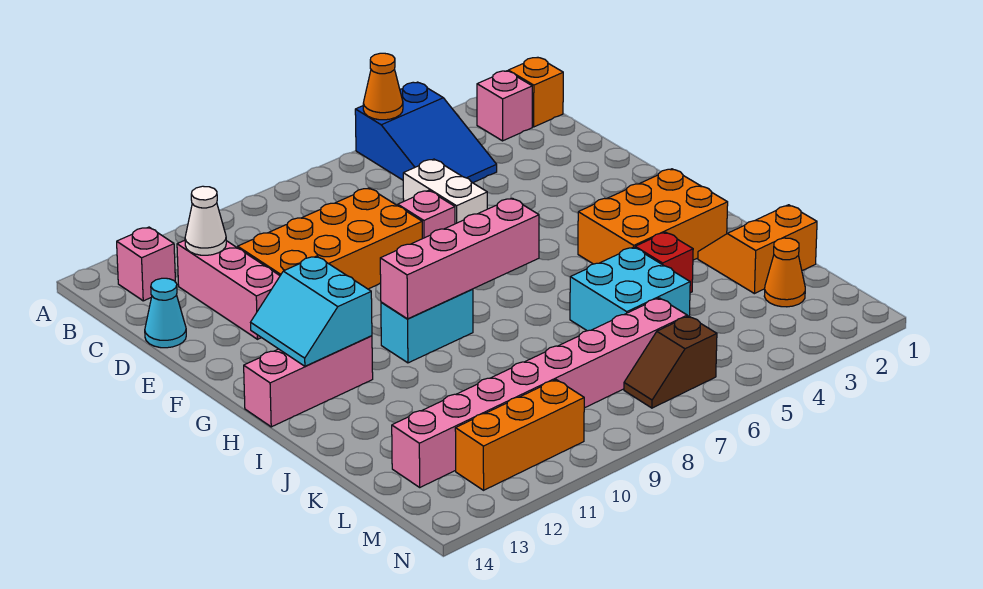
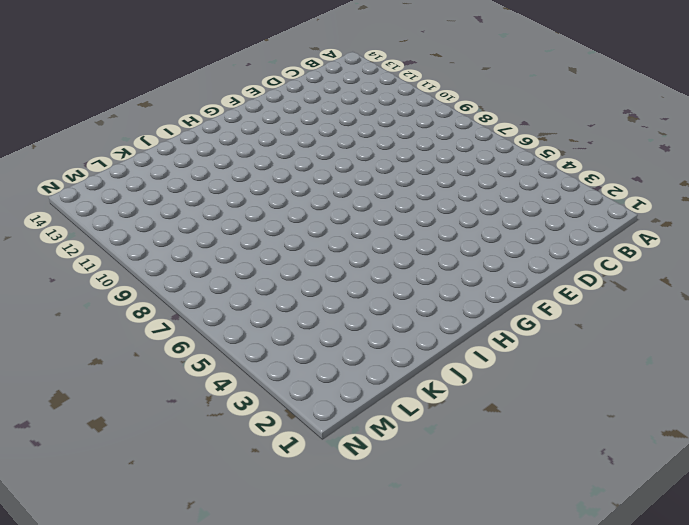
none -> blue 2x3 slope [355,82,497,183]
none -> orange 1x1 brick [508,57,563,127]
none -> pink 1x1 brick [477,71,532,141]

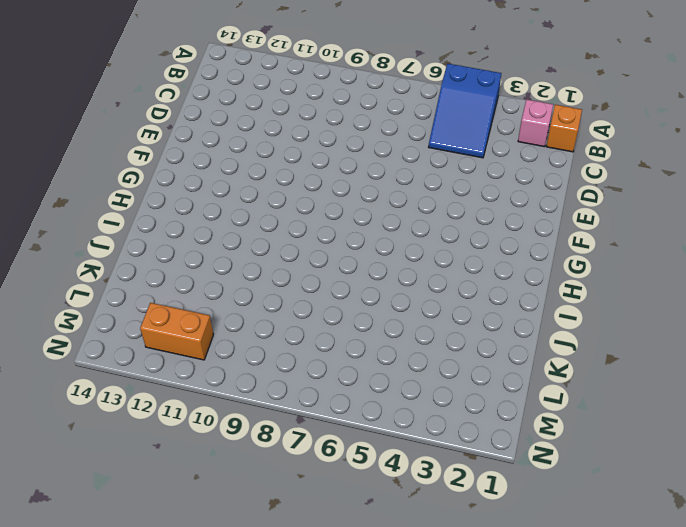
orange 1x2 brick [140,303,213,360] -> orange 1x3 brick [455,380,584,490]
none -> pink 1x1 brick [117,227,175,301]
none -> pink 1x3 brick [177,240,280,339]
none -> white 1x2 brick [403,159,487,224]

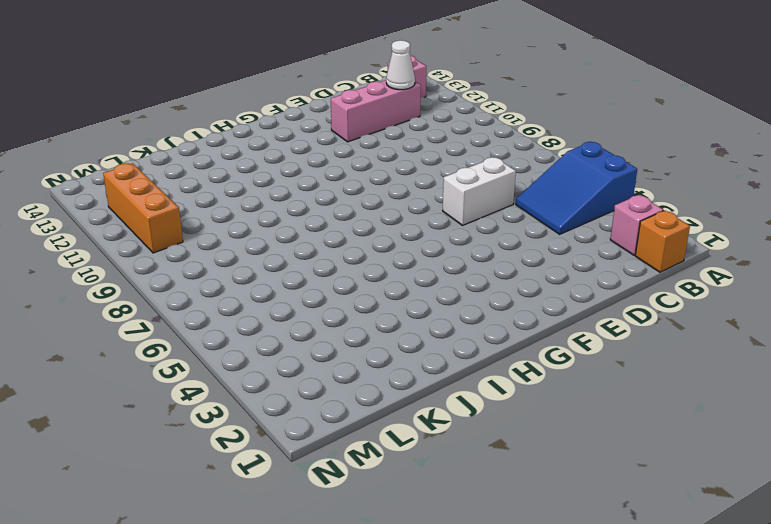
none -> orange 2x4 brick [238,188,422,289]
none -> cyan 1x1 cone [145,278,186,348]
none -> pink 1x1 brick [398,190,455,239]

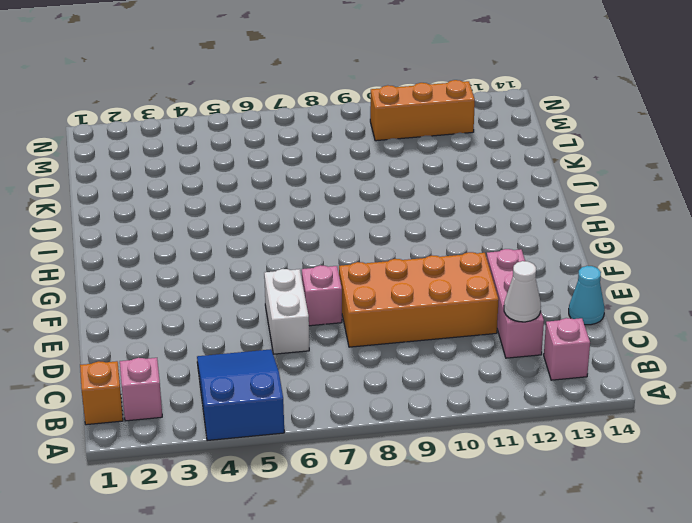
none -> orange 2x3 brick [578,169,728,264]
none -> cyan 1x2 brick [381,289,473,363]
none -> pink 1x3 brick [244,336,373,427]

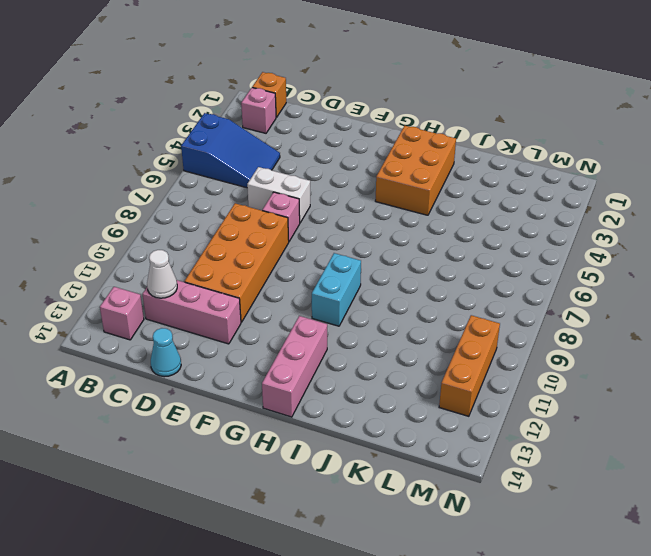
none -> orange 2x2 slope [698,205,817,294]
none -> red 1x1 brick [635,232,693,293]
none -> cyan 2x2 brick [570,247,690,331]

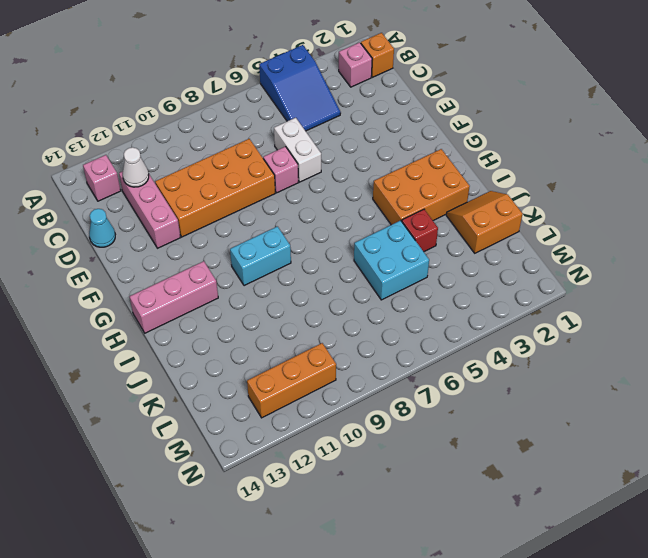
none -> orange 1x1 cone [764,238,805,307]
none -> pink 1x8 brick [392,298,687,487]
none -> brown 1x2 slope [624,316,717,408]

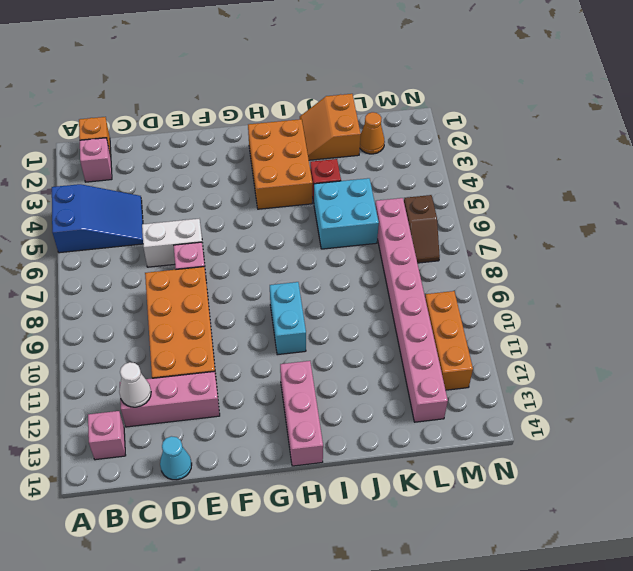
none -> orange 1x1 cone [363,53,403,120]
none -> cyan 2x2 slope [251,256,372,366]
none -> pink 1x4 brick [380,198,539,319]

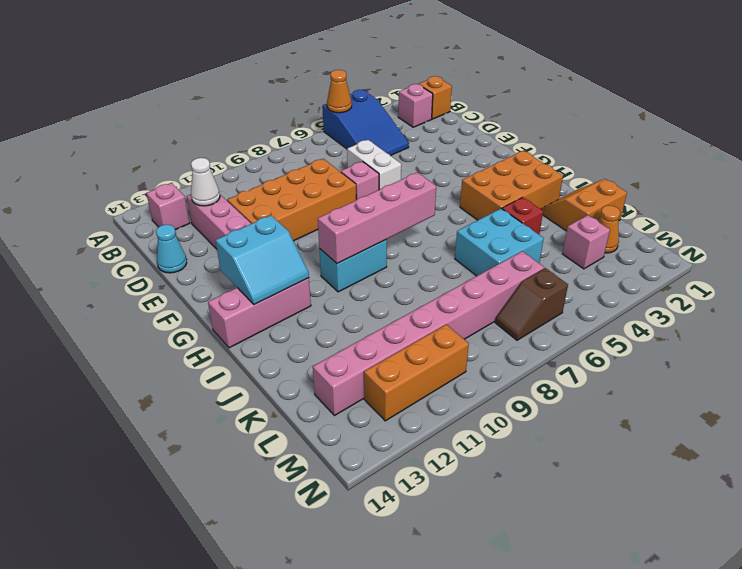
cyan 2x2 slope [216,215,309,305] -> cyan 2x2 slope turned to [251,256,372,366]
pink 1x1 brick [563,215,610,269] -> none

